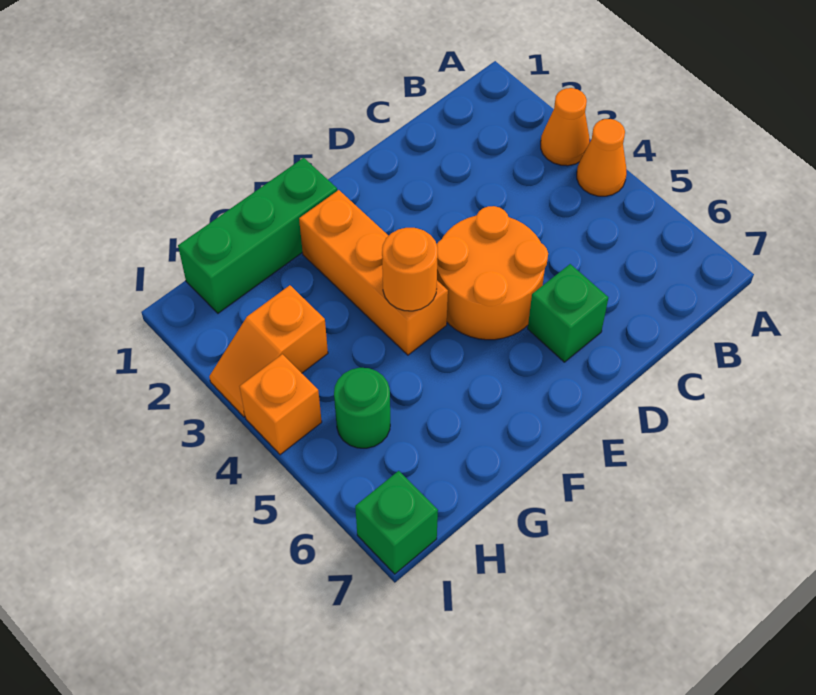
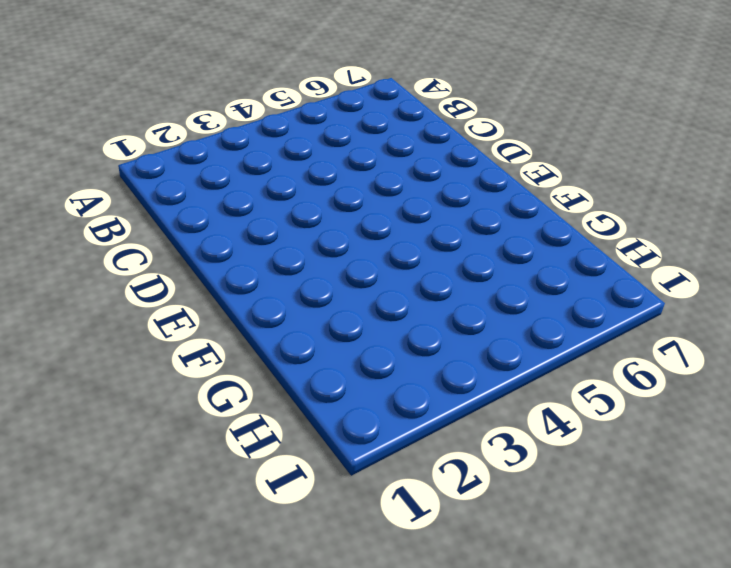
none -> orange 1x1 cone [541,88,590,166]
none -> orange 1x1 cone [577,119,627,196]

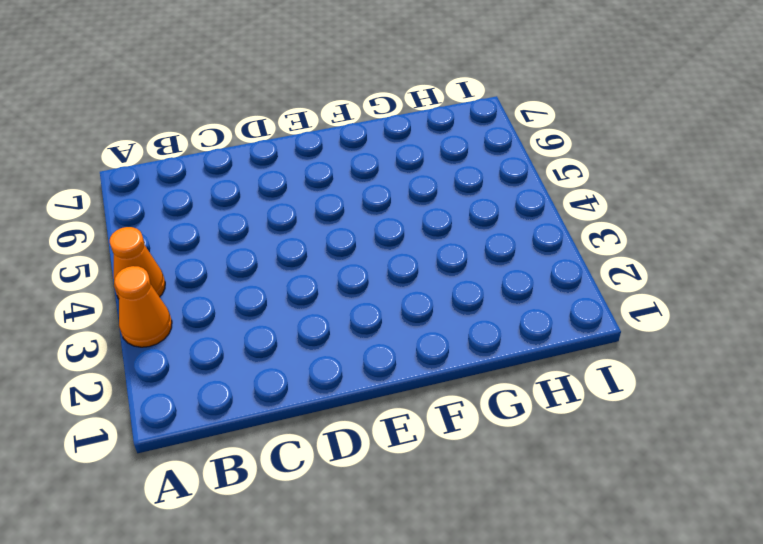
none -> orange 2x2 round brick [437,206,548,340]
none -> green 1x1 brick [528,264,608,362]

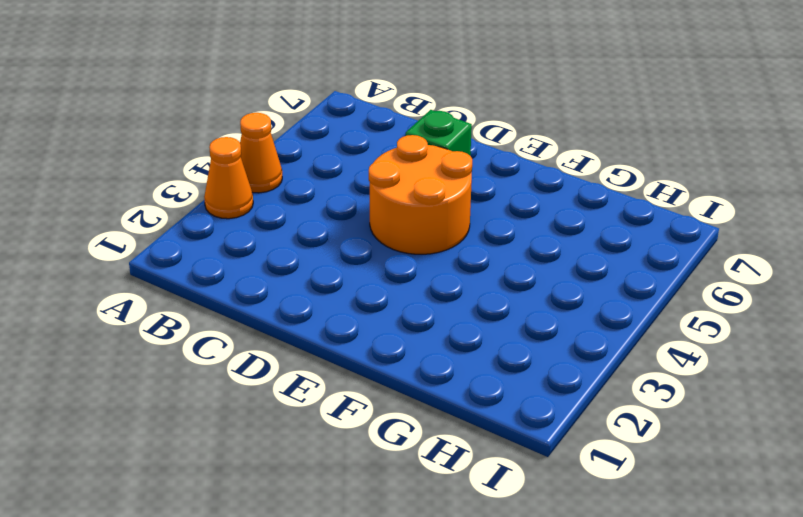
none -> green 1x3 brick [178,158,337,313]
none -> orange 1x3 brick [299,190,448,355]

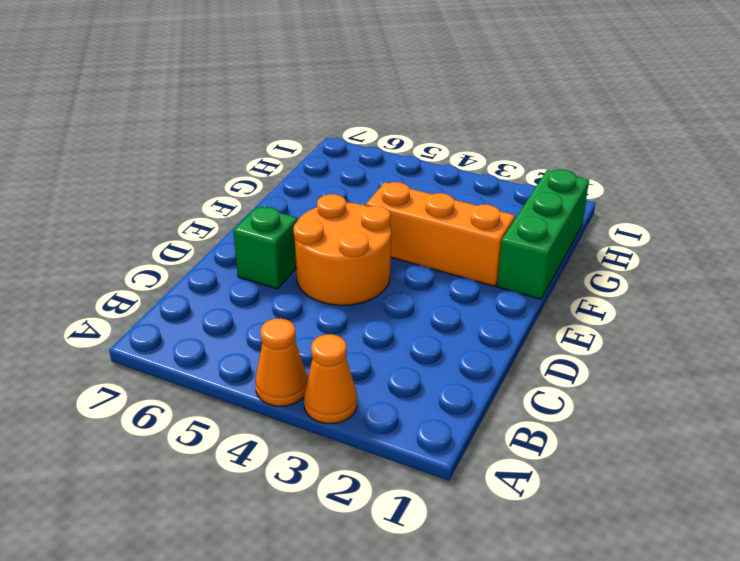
none -> orange 1x2 slope [209,285,328,417]
none -> green 1x1 round brick [334,368,390,448]

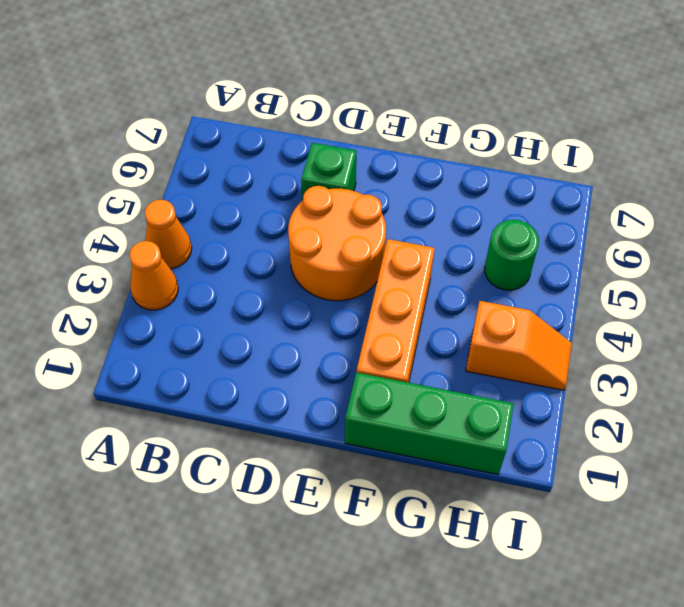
none -> orange 1x1 brick [240,354,322,455]
none -> green 1x1 brick [355,471,438,574]

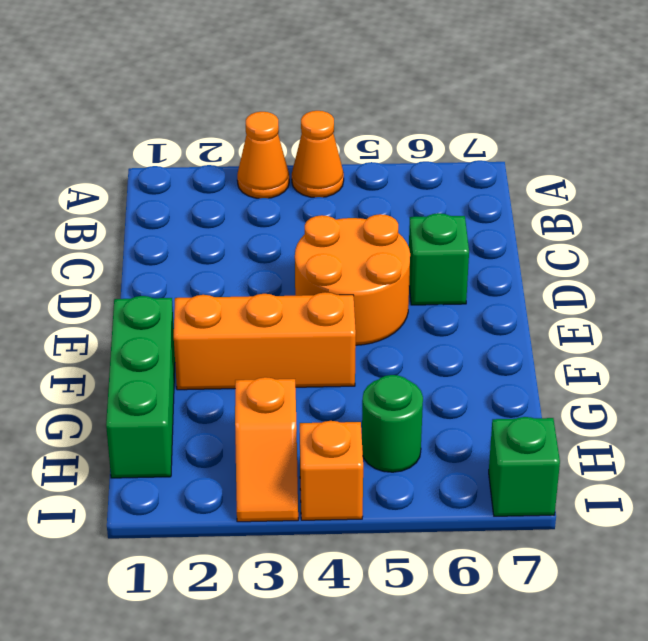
none -> orange 1x1 round brick [382,228,438,311]

